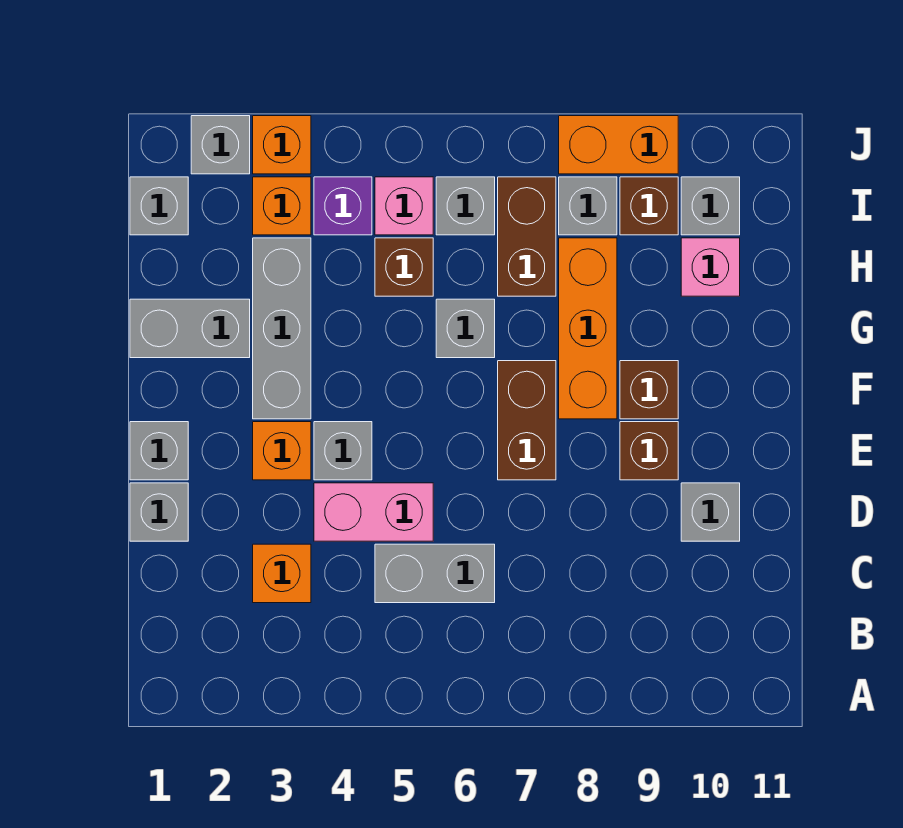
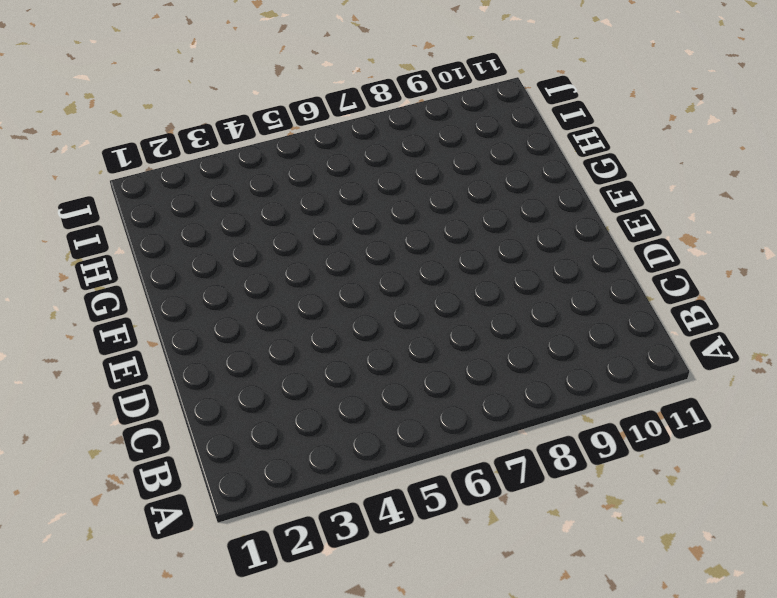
none -> orange 1x1 brick [253,544,311,603]
none -> grey 1x2 brick [375,544,495,603]
none -> grey 1x1 brick [130,483,188,541]

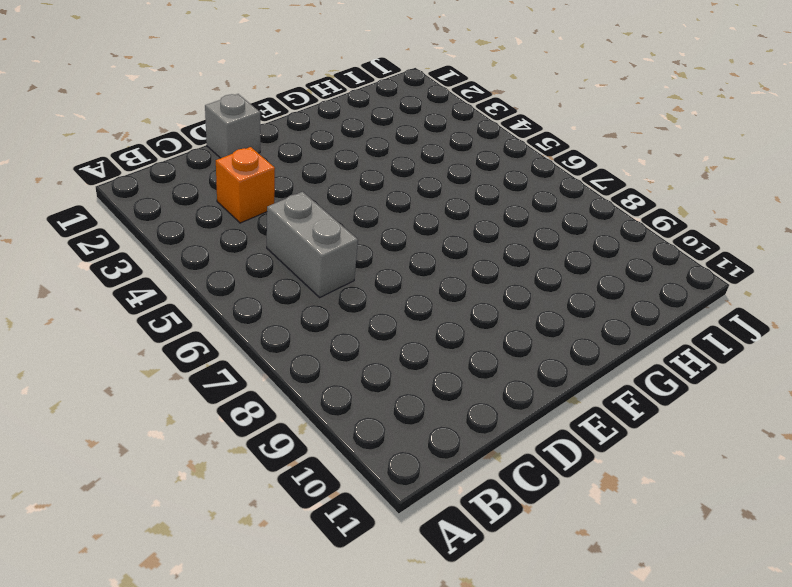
none -> pink 1x2 brick [314,483,433,541]
none -> grey 1x1 brick [681,483,740,541]
none -> grey 1x1 brick [130,422,188,480]

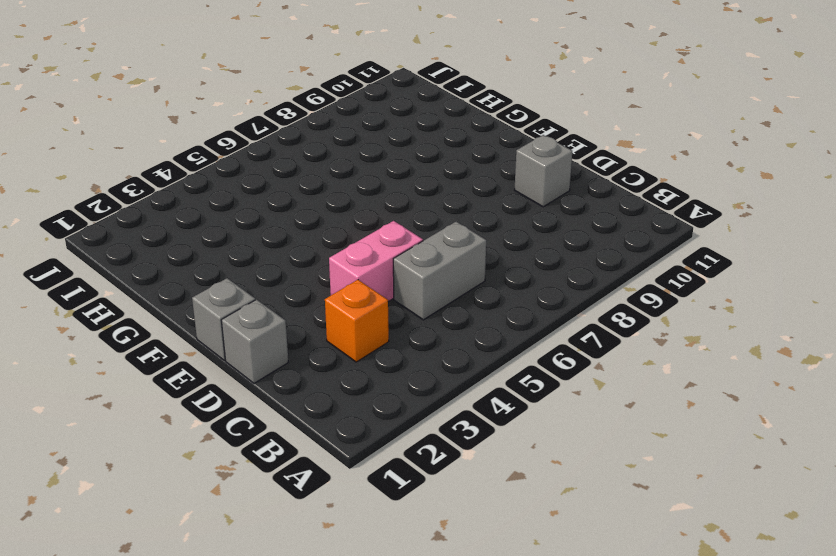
none -> orange 1x1 brick [253,422,311,480]
none -> grey 1x1 brick [314,422,372,480]
none -> brown 1x2 brick [498,361,556,480]

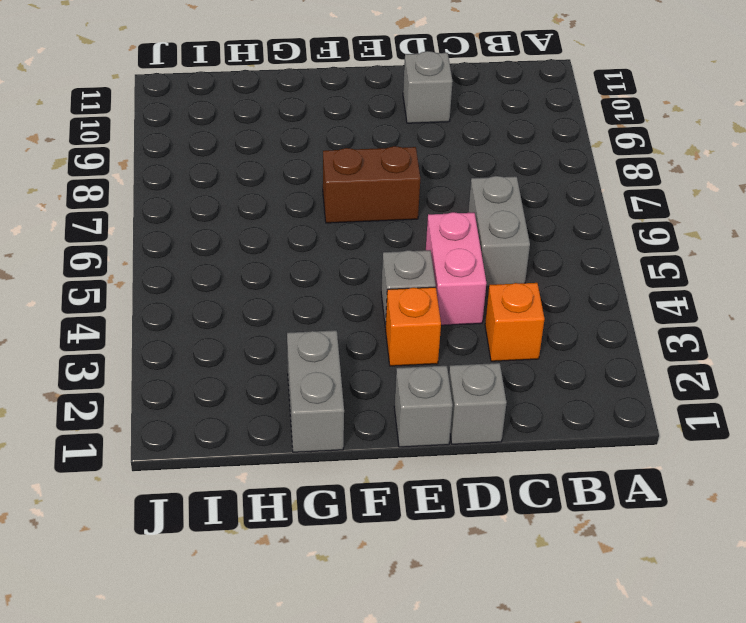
none -> brown 1x1 brick [620,422,678,480]
none -> grey 1x3 brick [253,238,311,419]
none -> orange 1x3 brick [559,238,617,419]

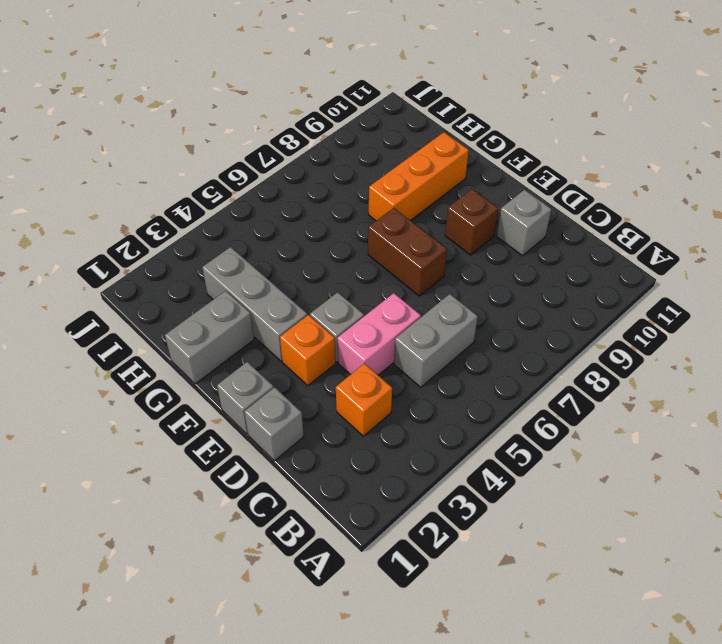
orange 1x3 brick [369,132,469,221] -> orange 1x3 brick turned to [559,238,617,419]
none -> brown 1x1 brick [620,361,678,419]
none -> grey 1x1 brick [436,299,495,358]
none -> brown 1x1 brick [375,238,433,296]

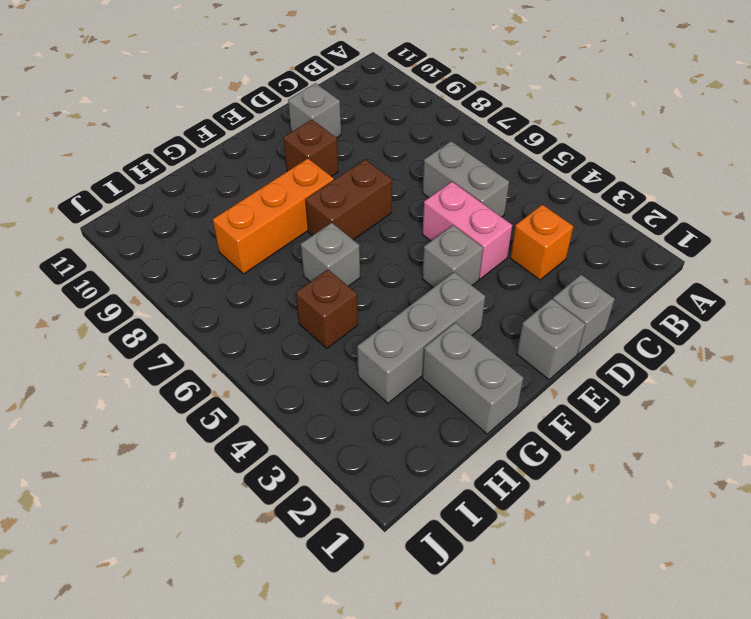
none -> orange 1x1 brick [253,422,311,480]
none -> brown 1x1 brick [620,361,678,419]
none -> brown 1x2 brick [498,177,556,296]

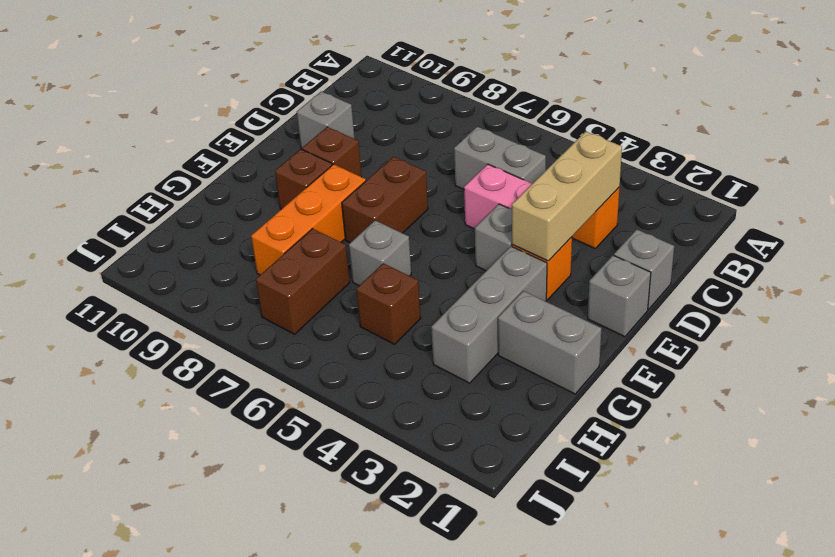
tan 1x3 brick [512,131,622,261] -> none
none -> pink 1x1 brick [681,238,740,296]
none -> grey 1x1 brick [130,177,188,235]
none -> orange 1x1 brick [253,177,311,235]

